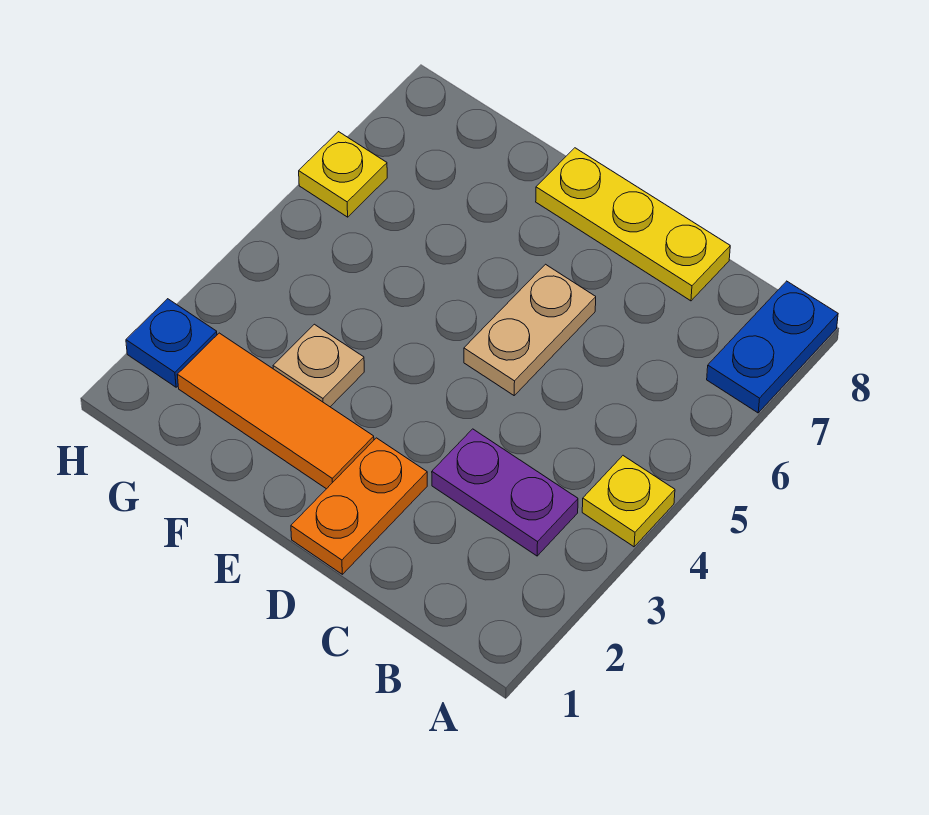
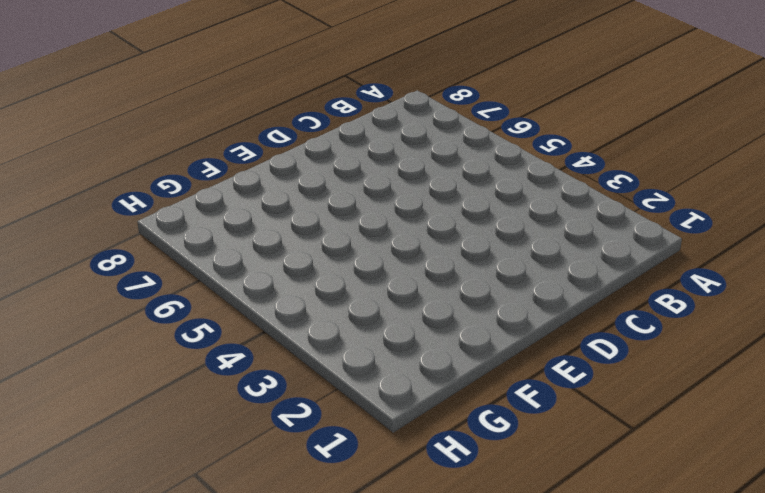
none -> yellow 1x1 plate [582,456,675,547]
none -> blue 1x2 plate [707,281,838,413]

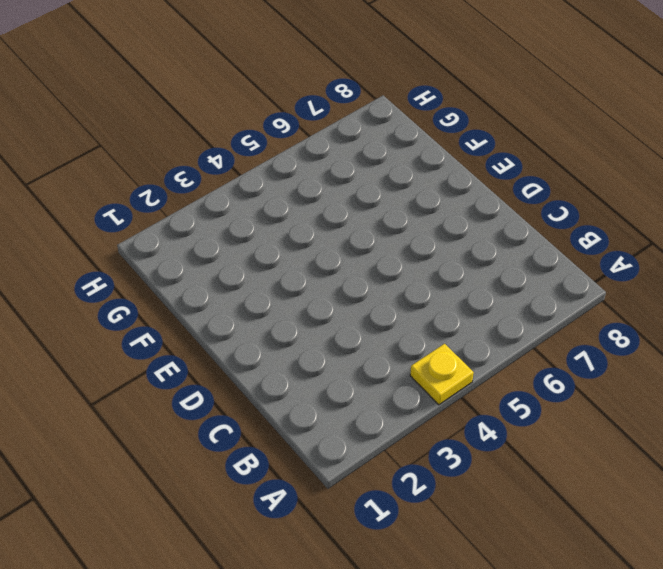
none -> blue 1x2 plate [707,281,838,413]
none -> purple 1x2 plate [432,429,578,556]

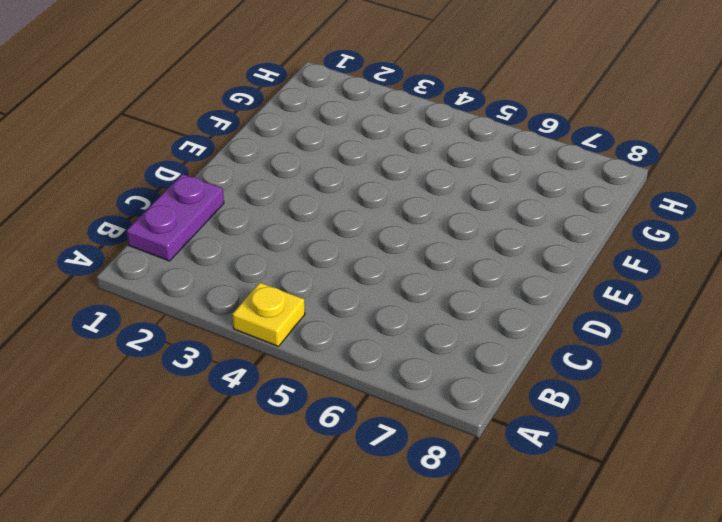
purple 1x2 plate [127,174,224,261] -> purple 1x2 plate moved to [432,429,578,556]
none -> blue 1x2 plate [707,281,838,413]
none -> yellow 1x3 plate [536,148,730,301]

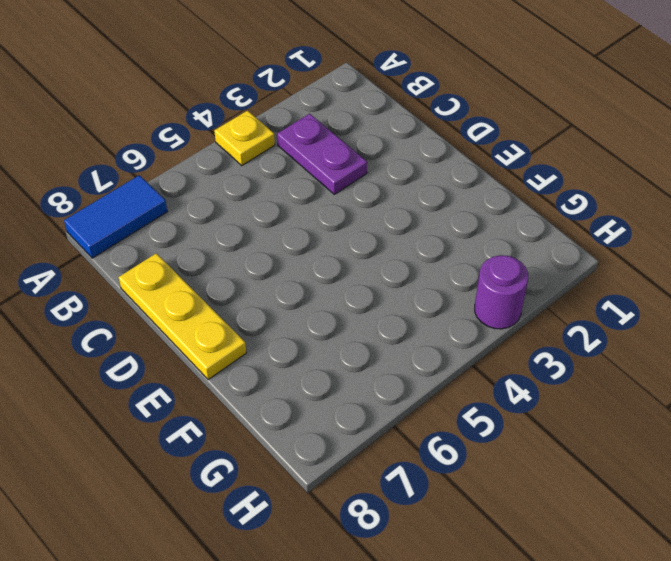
blue 1x2 tile [64,175,167,258] -> blue 1x2 plate [707,281,838,413]
purple 1x1 round brick [475,255,528,329] -> none
none -> orange 1x2 plate [291,438,427,574]
none -> tan 1x2 plate [464,264,596,395]

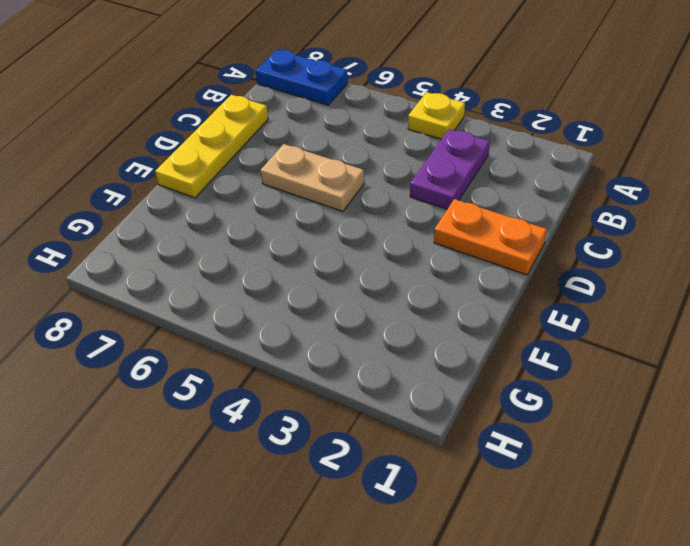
none -> orange 1x3 tile [177,333,374,489]
none -> tan 1x1 plate [273,324,364,407]

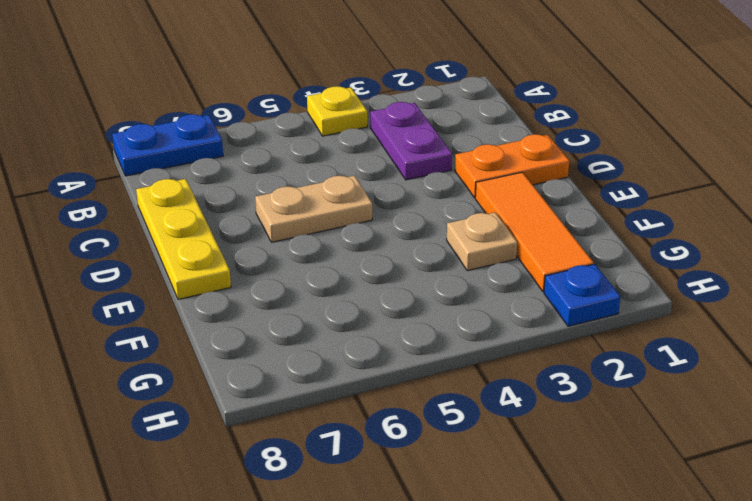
none -> yellow 1x1 plate [299,132,387,217]

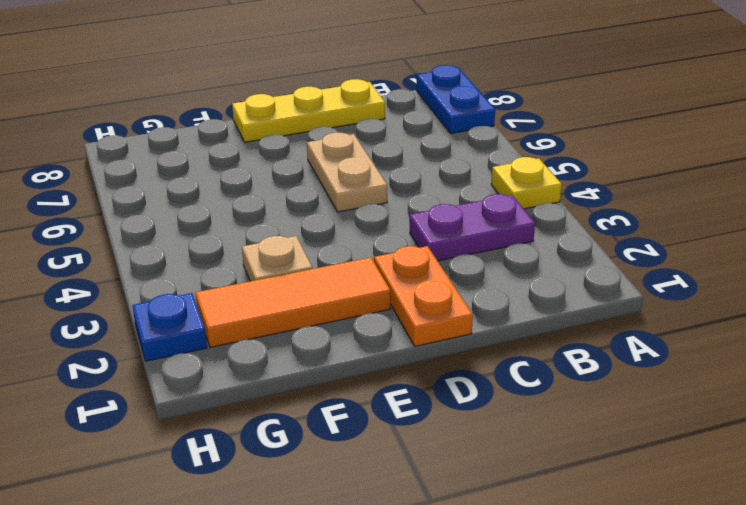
none -> yellow 1x1 plate [299,132,387,217]

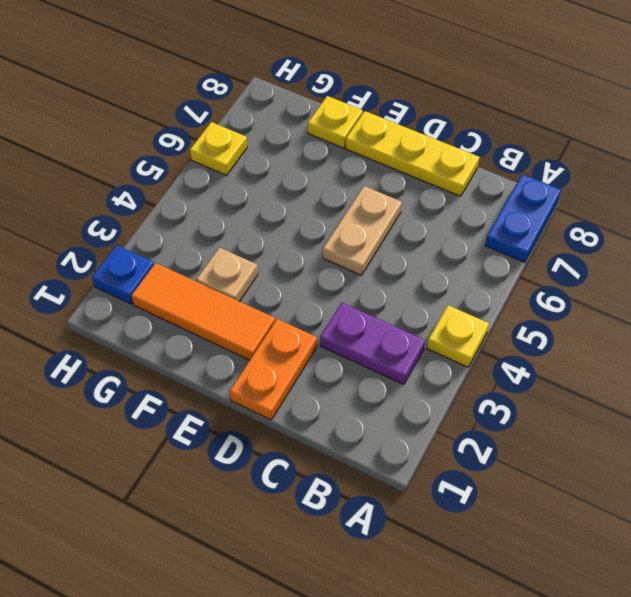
yellow 1x1 plate [308,96,363,148] -> none

